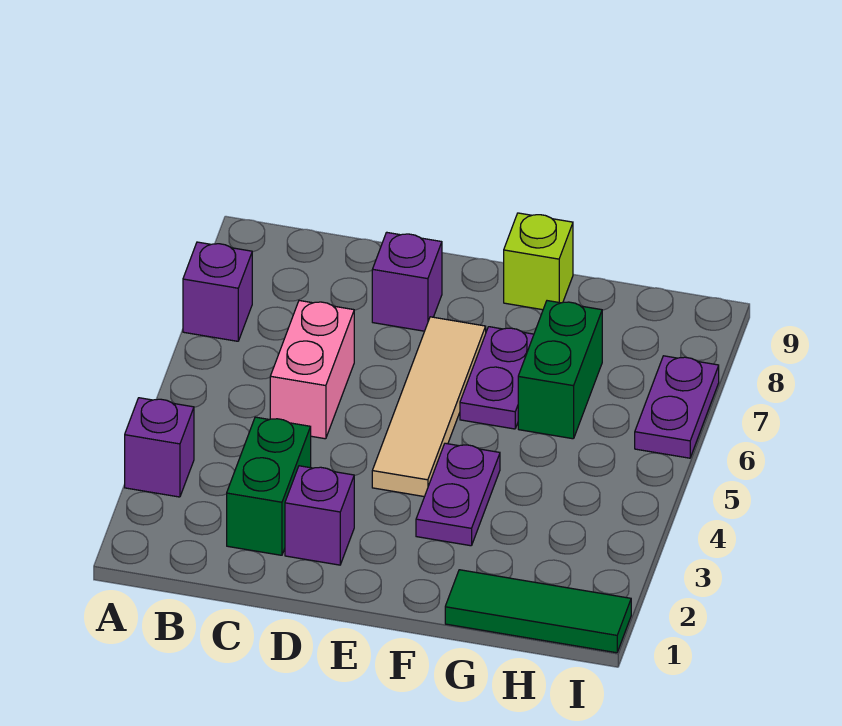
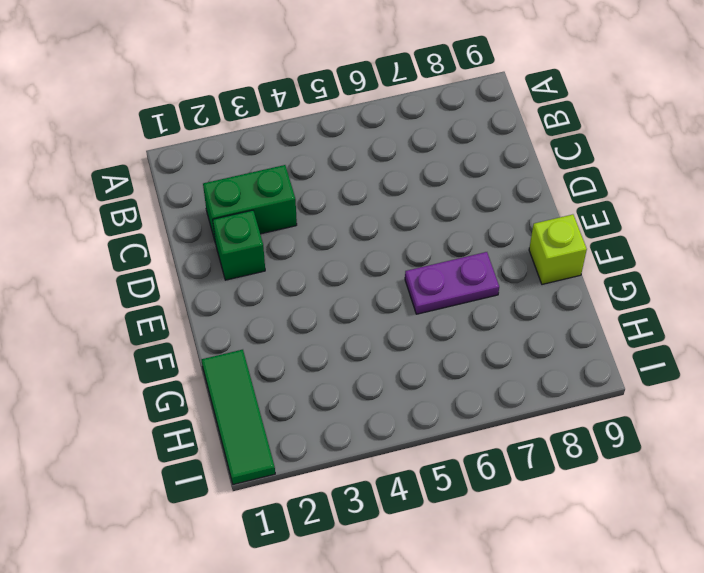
green 1x1 brick [213,210,265,280] -> purple 1x1 brick [285,466,354,565]
none -> purple 1x1 brick [125,398,194,497]
none -> purple 1x1 brick [183,242,252,341]
none -> pink 1x2 brick [270,301,354,439]

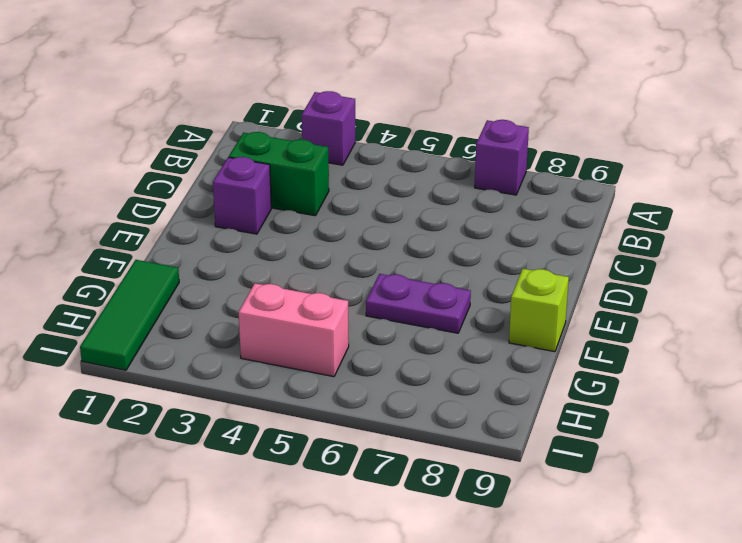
pink 1x2 brick [239,283,349,377] -> pink 1x2 brick moved to [270,301,354,439]
none -> purple 1x1 brick [372,232,442,331]
none -> tan 1x4 tile [372,317,486,497]
none -> purple 1x2 plate [416,443,500,546]

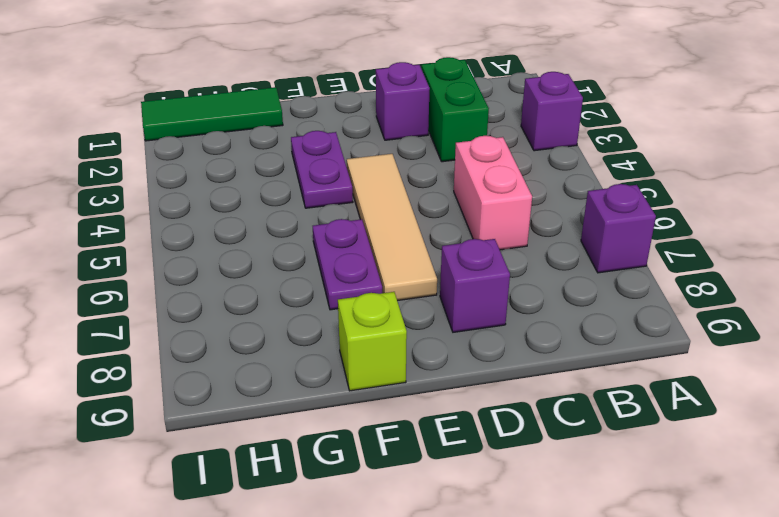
none -> green 1x2 brick [518,301,602,439]
none -> purple 1x2 plate [635,356,719,458]

